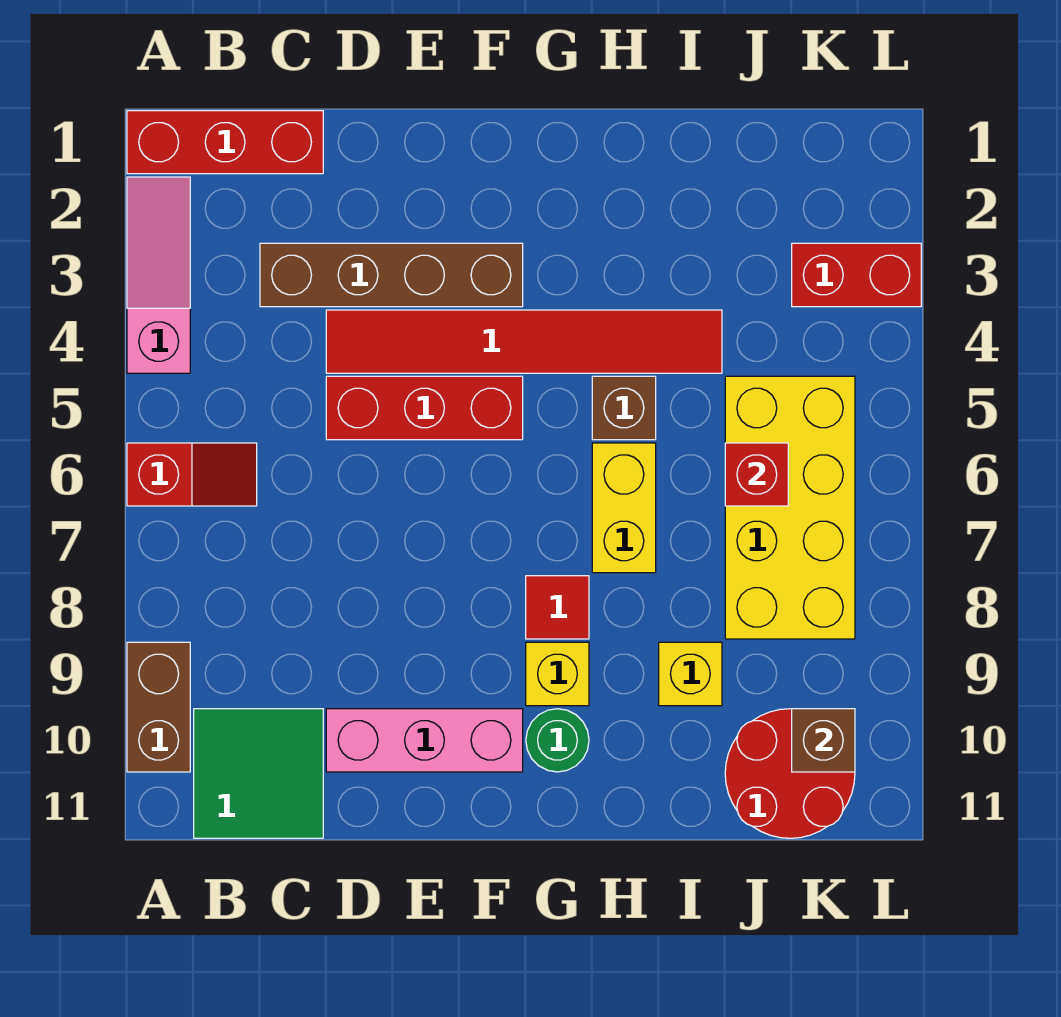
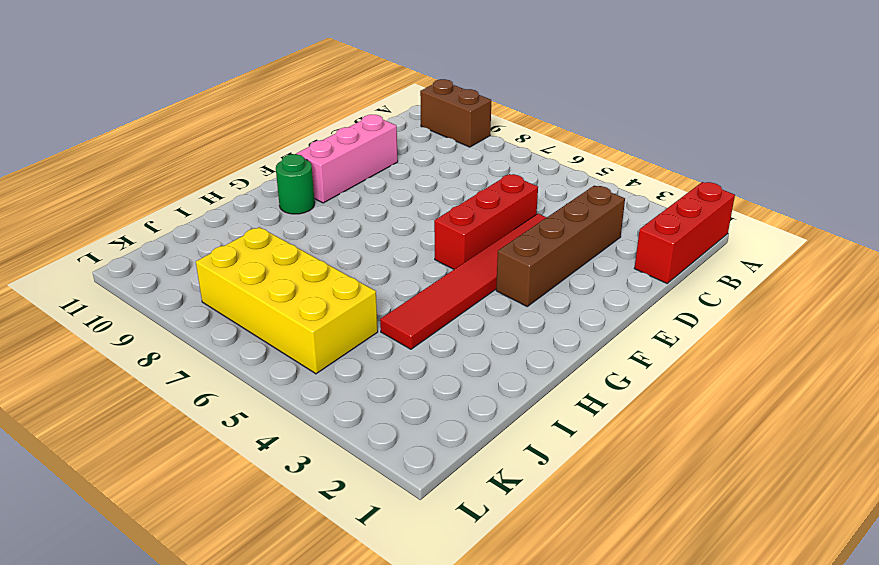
none -> pink 1x3 slope [127,177,190,373]
none -> red 1x2 slope [127,443,257,506]
none -> green 2x2 tile [194,709,323,838]

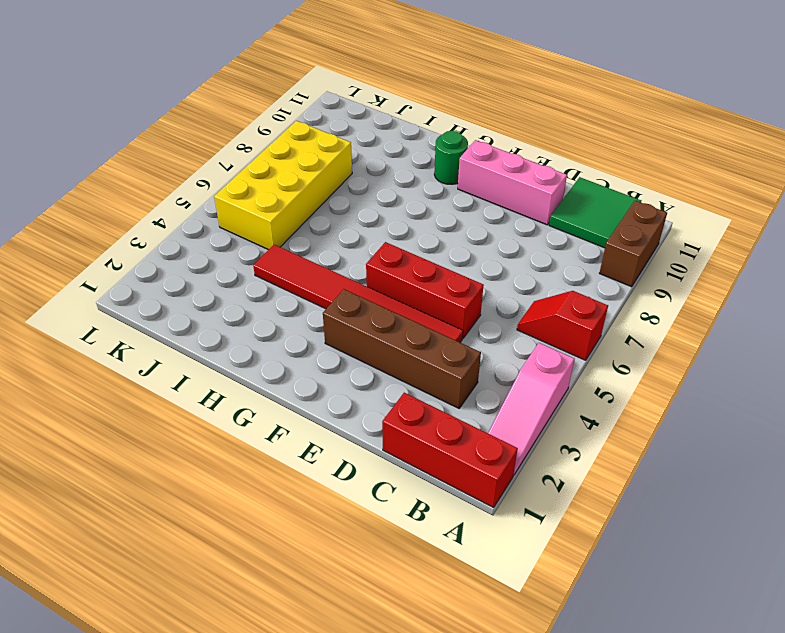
none -> red 1x1 tile [526,576,589,639]
none -> yellow 1x1 brick [526,642,589,706]
none -> brown 1x1 brick [592,376,656,440]

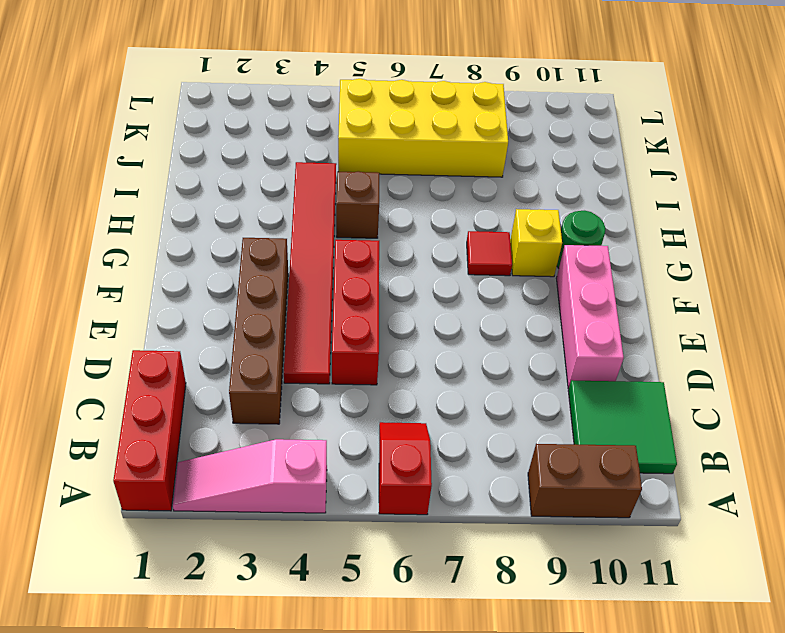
none -> yellow 1x2 brick [592,443,656,573]
none -> yellow 1x1 brick [659,642,722,706]
none -> red 2x2 round brick [725,709,855,838]

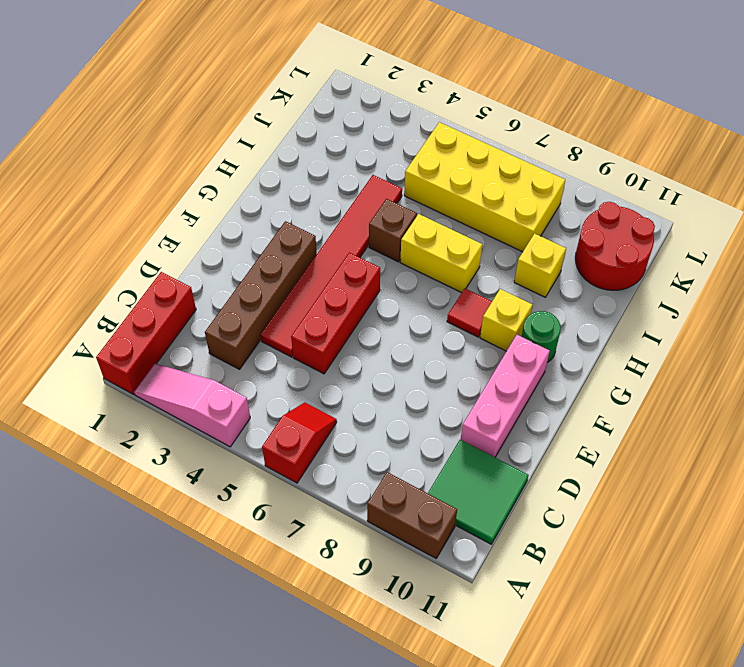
none -> red 1x2 brick [792,243,921,307]
none -> red 1x1 brick [725,443,788,506]
none -> brown 1x1 brick [792,709,855,772]

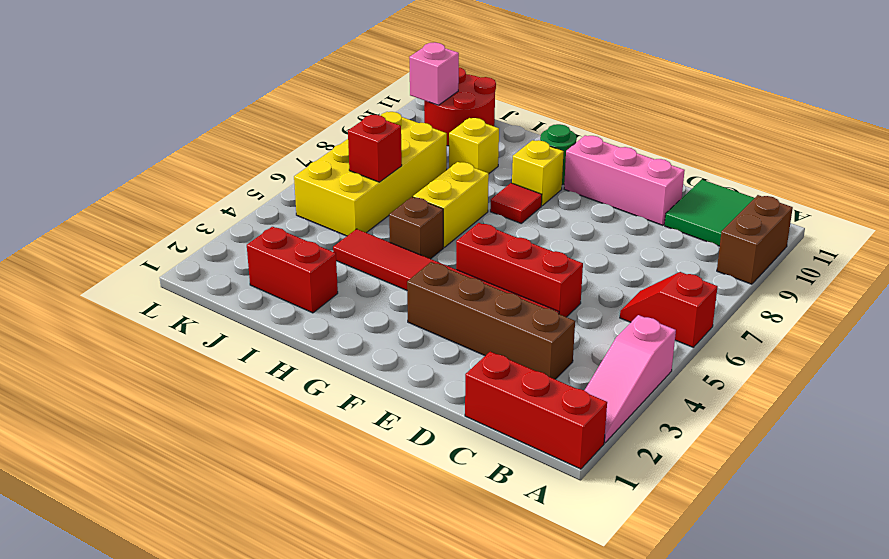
red 1x2 brick [247,227,338,313] -> red 1x2 brick moved to [792,243,921,307]
pink 1x1 brick [409,42,459,105] -> brown 1x1 brick [792,709,855,772]

